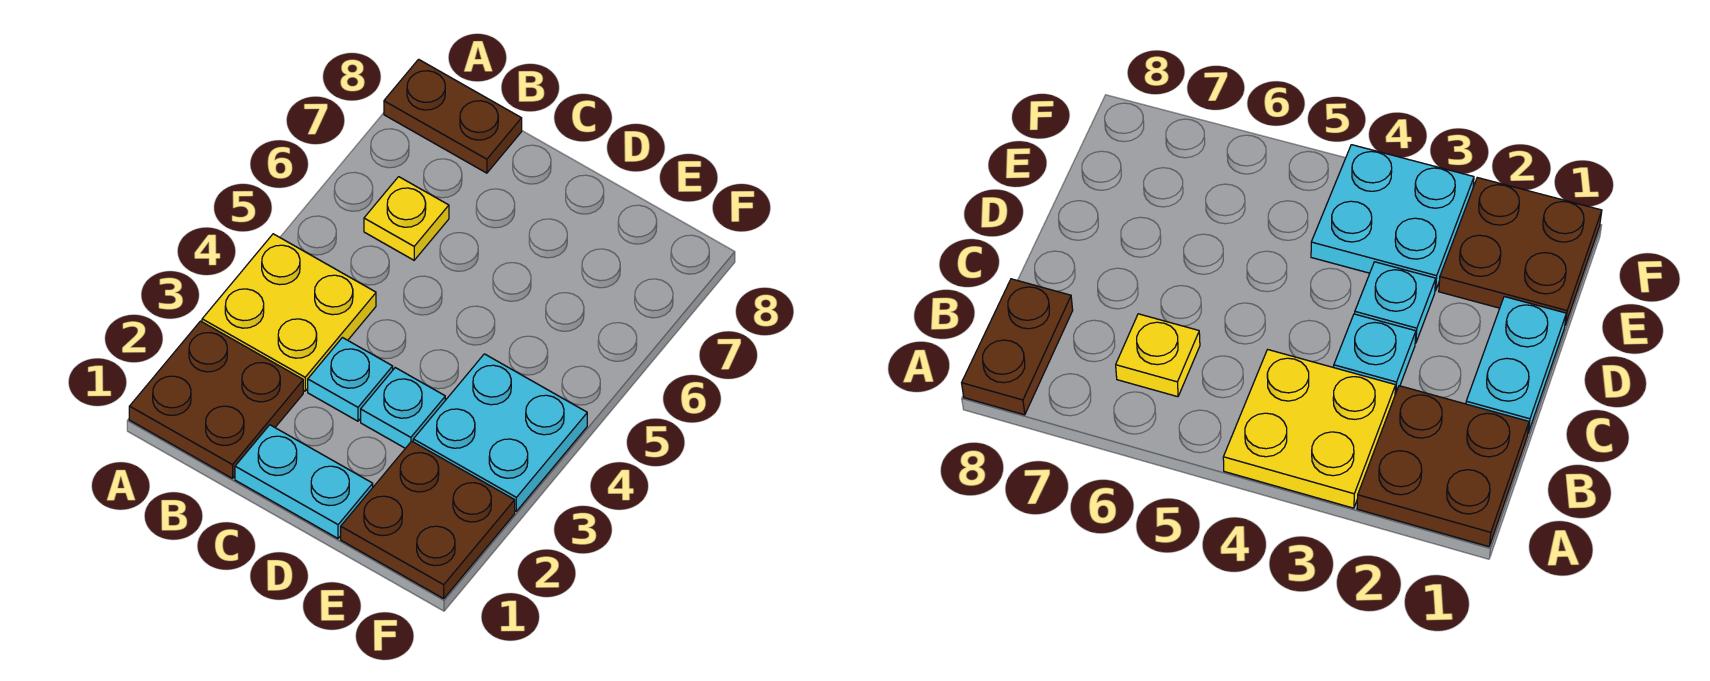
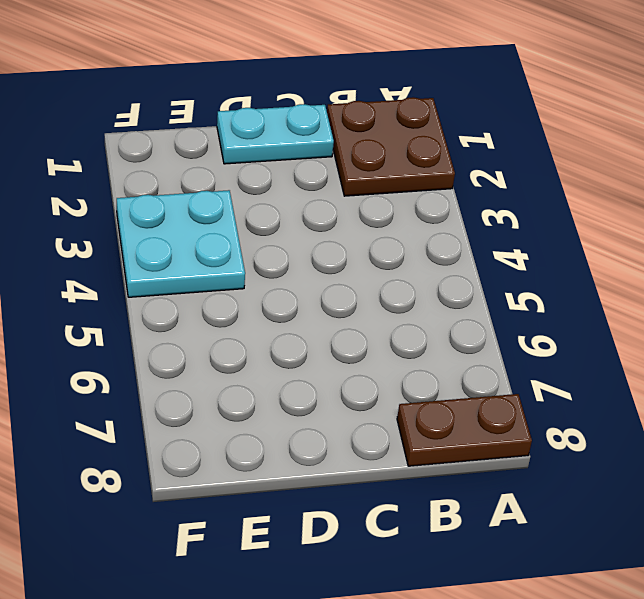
none -> yellow 2x2 plate [202,234,376,391]
none -> yellow 1x1 plate [364,177,449,260]

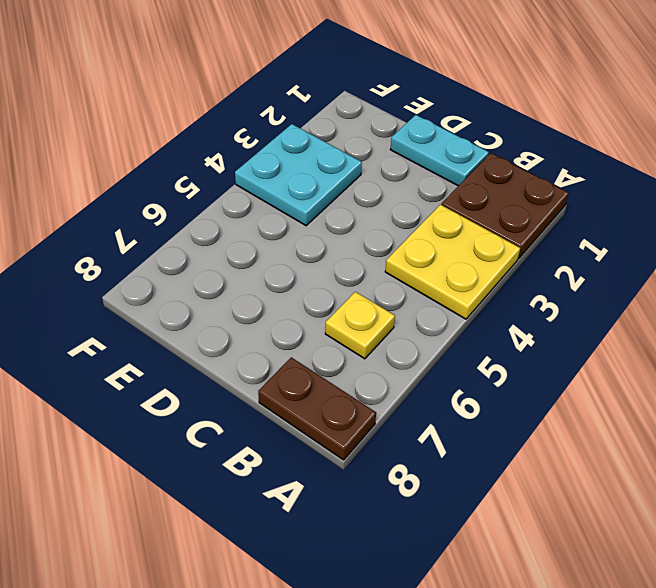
none -> cyan 1x1 plate [308,338,393,421]
none -> cyan 1x1 plate [361,368,445,448]

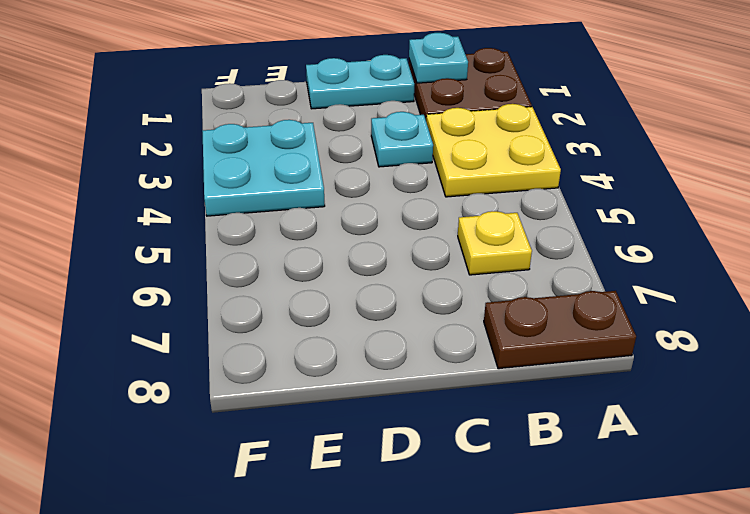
cyan 1x1 plate [409,33,468,83] -> cyan 1x1 plate moved to [361,368,445,448]
none -> brown 2x2 plate [341,441,515,598]

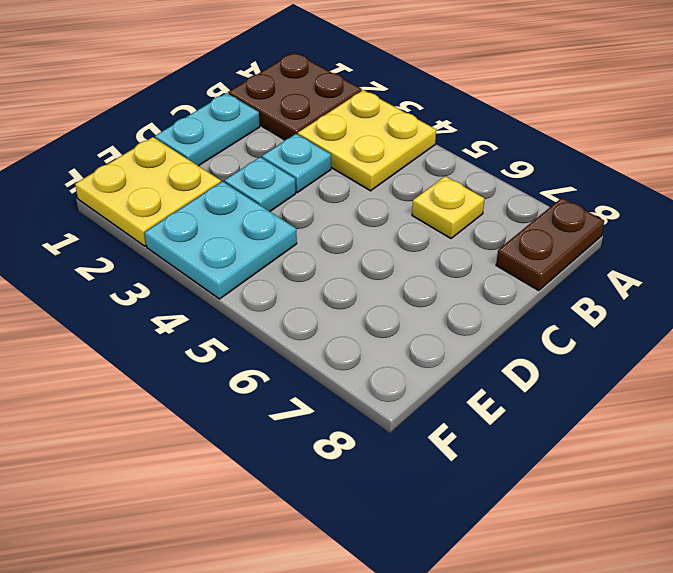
yellow 2x2 plate [75,137,221,246] -> brown 2x2 plate [341,441,515,598]

